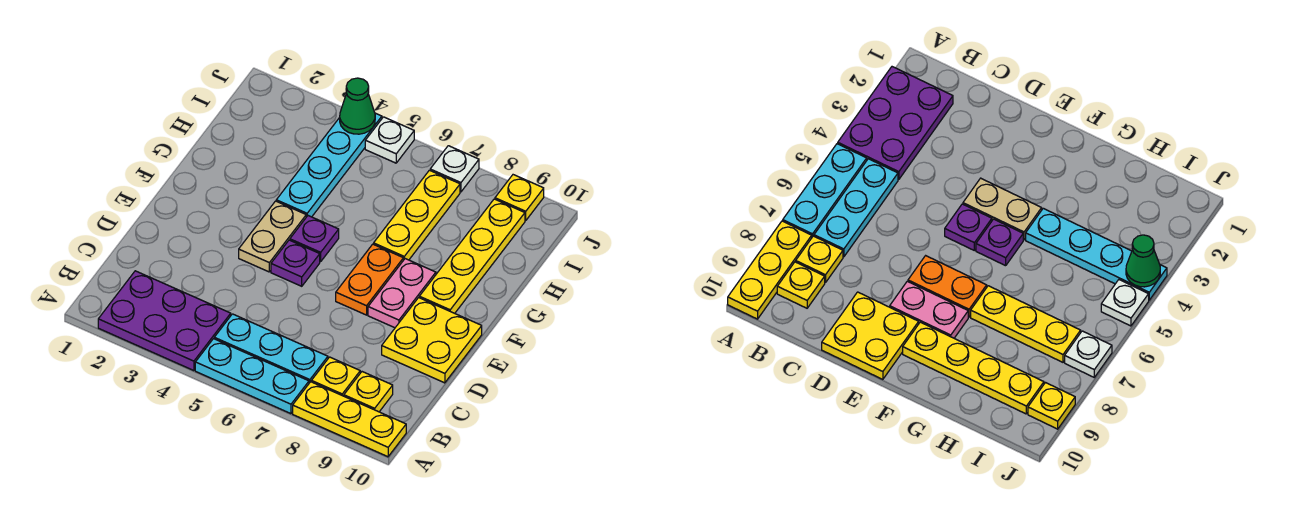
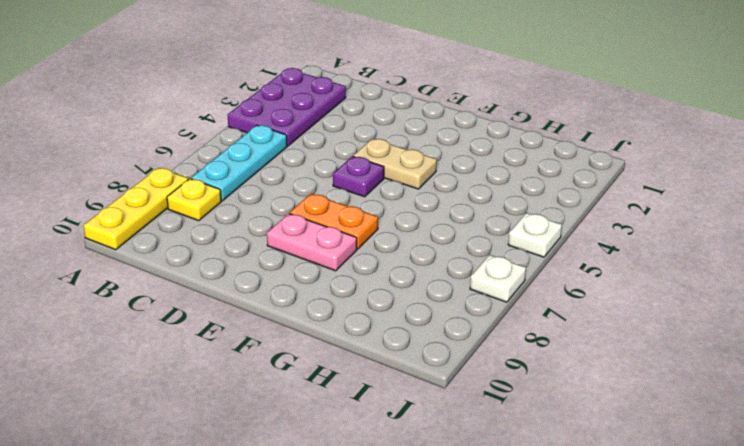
none -> cyan 1x3 plate [195,339,309,414]
none -> yellow 1x1 plate [344,372,393,412]
none -> yellow 2x2 plate [382,298,482,383]

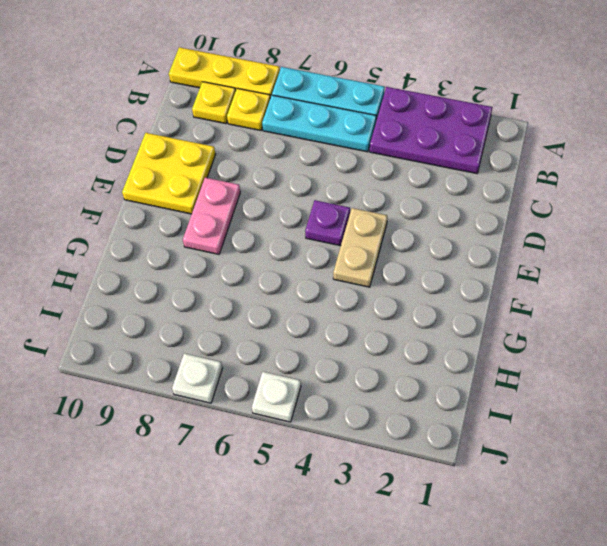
none -> orange 1x2 plate [336,244,403,315]
none -> purple 1x1 plate [290,216,339,262]
none -> yellow 1x4 plate [419,199,525,313]

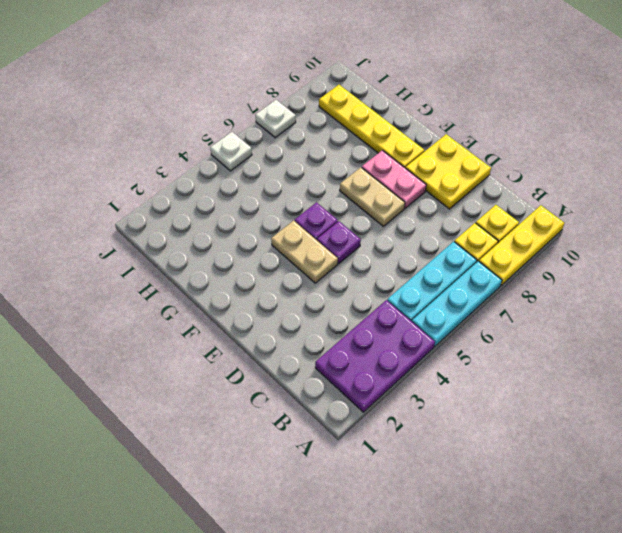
tan 1x2 plate [340,167,405,226] -> orange 1x2 plate [336,244,403,315]
none -> cyan 1x4 plate [276,113,382,217]
none -> yellow 1x3 plate [374,170,460,260]
none -> yellow 1x1 plate [495,175,544,221]

